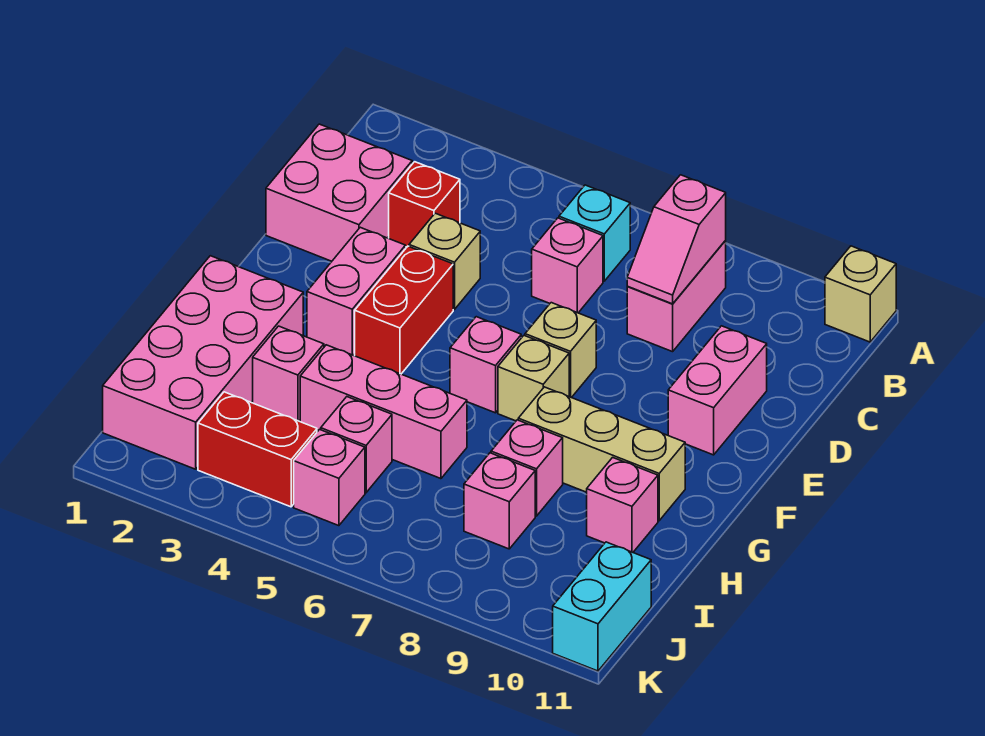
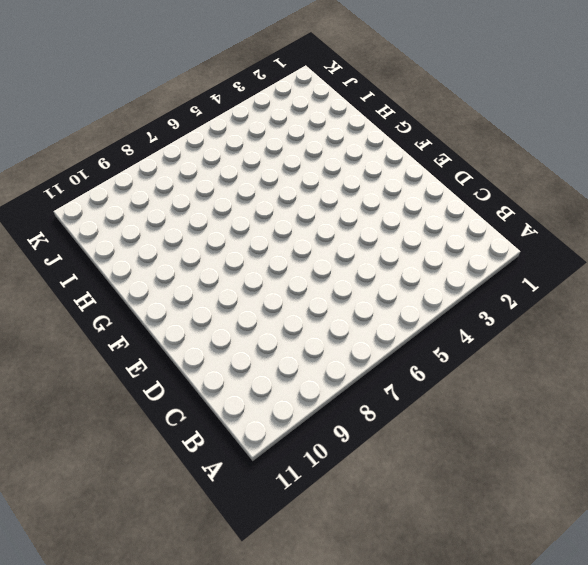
none -> tan 1x1 brick [825,246,896,342]
none -> cyan 1x1 brick [559,185,630,281]
none -> pink 1x2 brick [627,241,726,352]

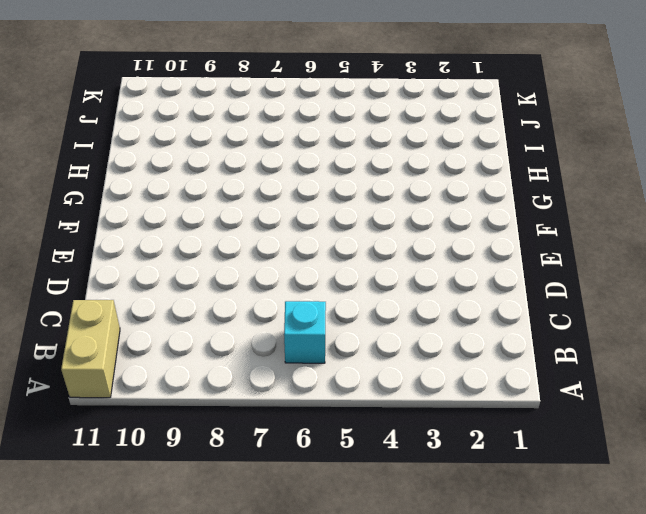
tan 1x2 brick [61,300,120,398] -> tan 1x1 brick [825,246,896,342]
none -> pink 1x2 brick [627,241,726,352]
none -> pink 2x2 brick [266,124,412,261]
none -> red 1x1 brick [389,162,460,247]

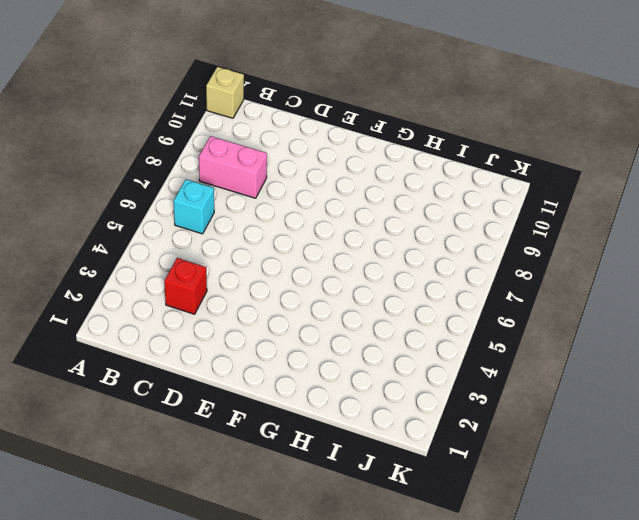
none -> pink 2x2 brick [266,124,412,261]
none -> pink 1x1 brick [532,218,603,313]
none -> tan 1x1 brick [409,213,480,310]

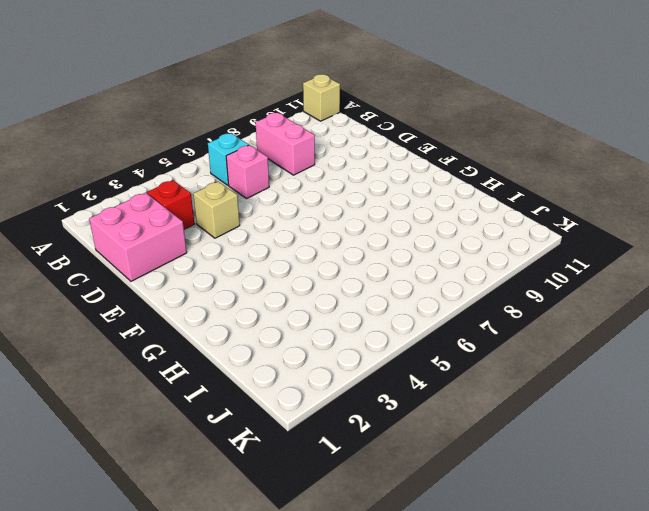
none -> pink 1x2 brick [668,326,767,455]
none -> pink 1x2 brick [307,227,406,355]
none -> red 1x2 brick [355,246,453,374]

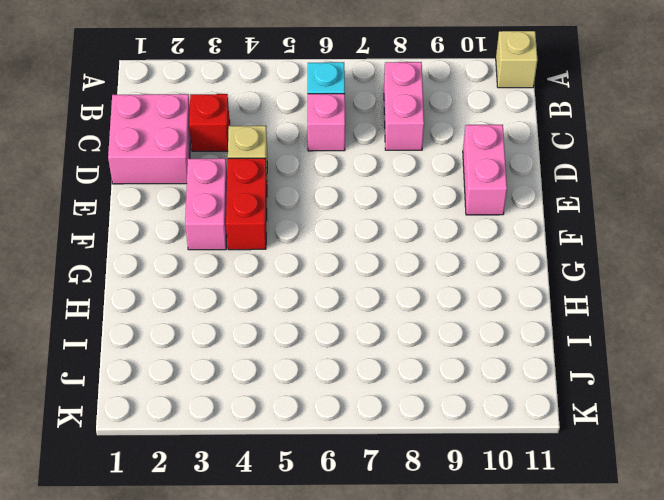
none -> tan 1x1 brick [525,303,596,398]
none -> pink 1x1 brick [450,317,521,413]
none -> tan 1x1 brick [498,336,569,421]

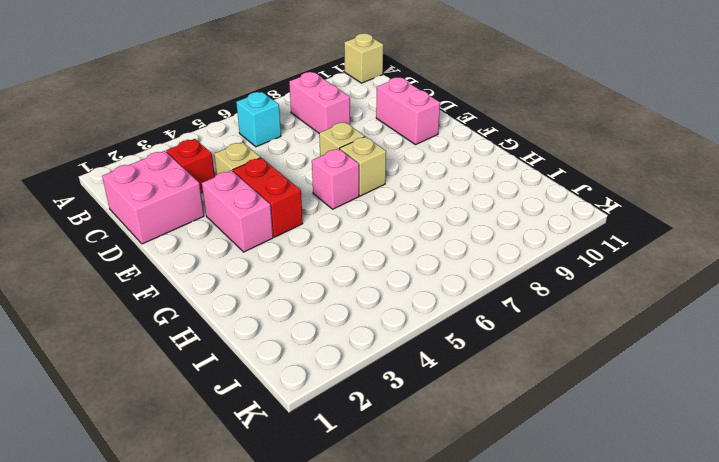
none -> pink 1x1 brick [532,218,603,313]
none -> pink 2x4 brick [103,256,303,469]
none -> tan 1x3 brick [518,387,685,521]

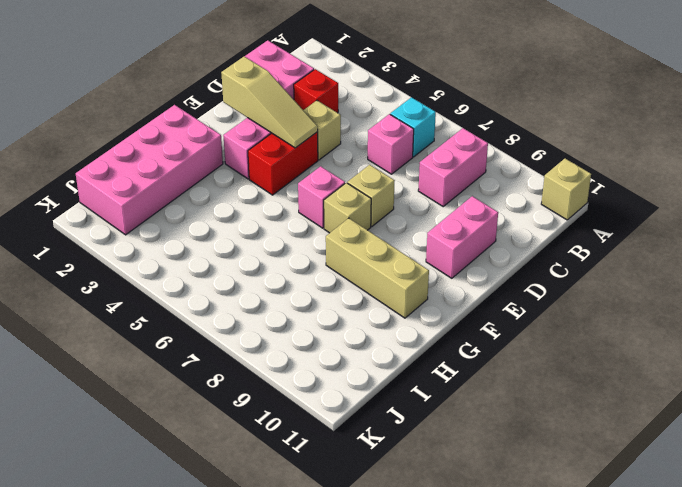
tan 1x3 slope [221,56,318,148] -> none
none -> pink 1x1 brick [253,326,324,421]
none -> pink 1x3 brick [300,345,467,479]
none -> pink 1x1 brick [491,420,563,516]

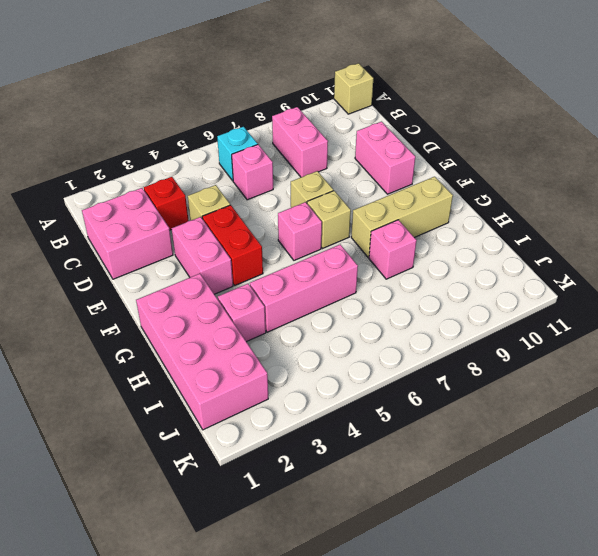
none -> pink 1x1 brick [587,457,658,552]
none -> pink 1x1 brick [321,397,392,493]
none -> pink 1x1 brick [464,453,535,549]

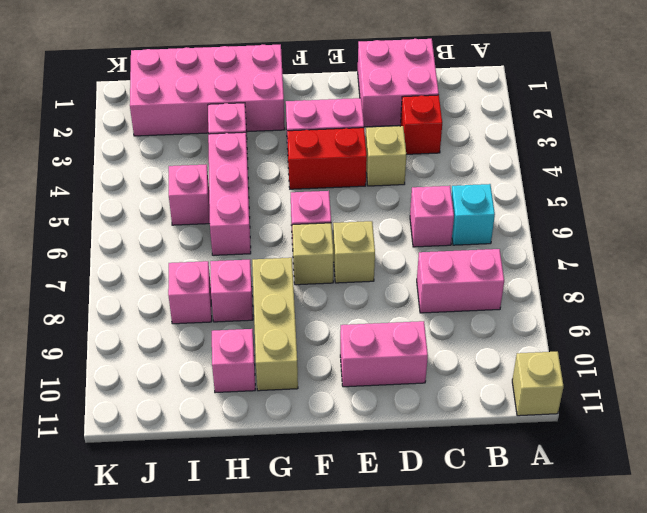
none -> red 1x2 brick [198,392,317,507]
none -> pink 1x1 brick [294,429,365,526]
none -> cyan 1x2 brick [553,542,651,671]

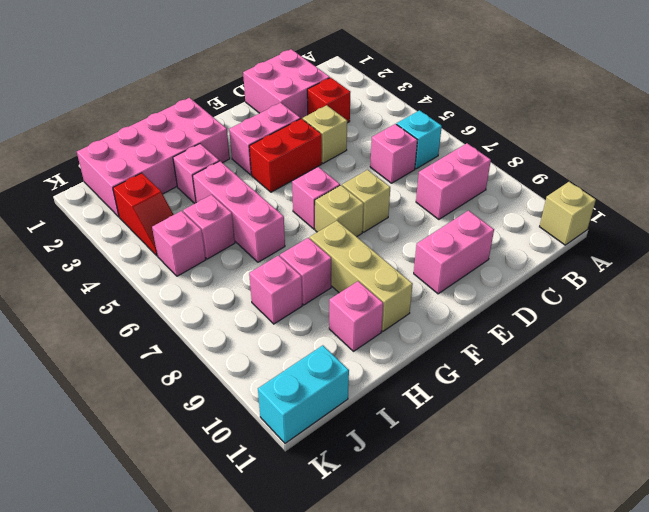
red 1x2 slope [113,173,174,256] -> red 1x2 brick [198,392,317,507]
none -> pink 1x2 slope [627,175,726,304]

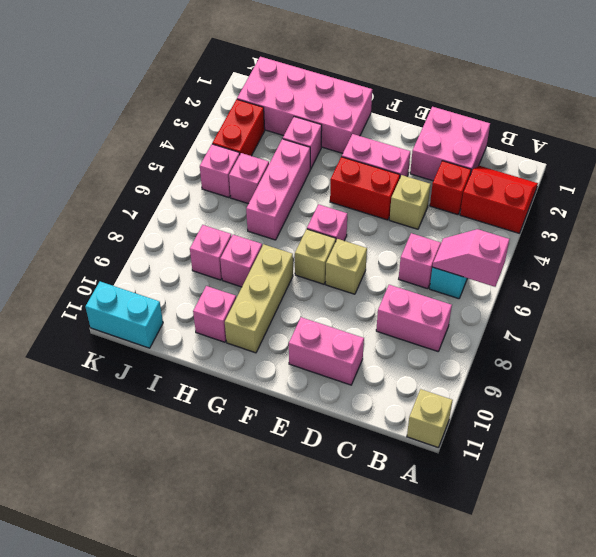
red 2x2 slope [460,166,538,233] -> none
pink 1x2 slope [433,229,509,287] -> pink 1x2 slope moved to [627,175,726,304]

